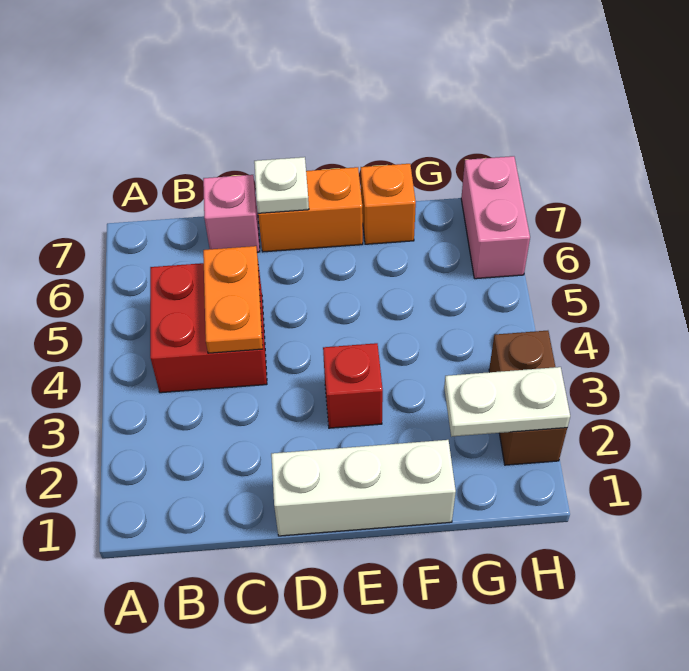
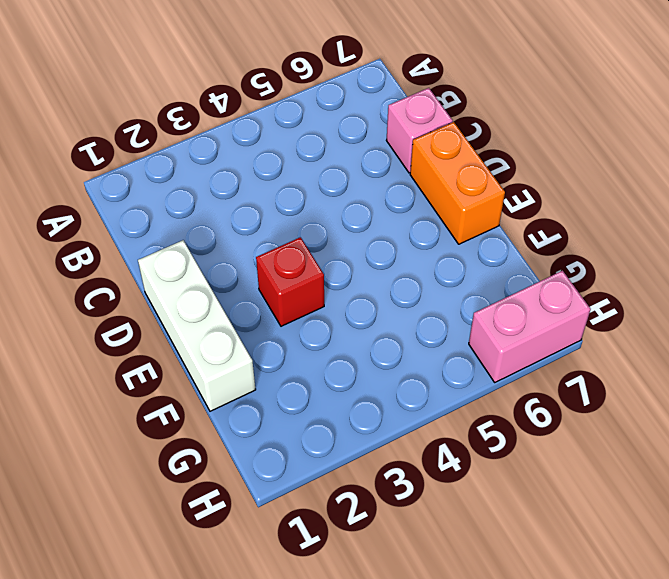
none -> red 2x2 brick [150,263,267,393]
none -> orange 1x1 brick [361,164,416,244]

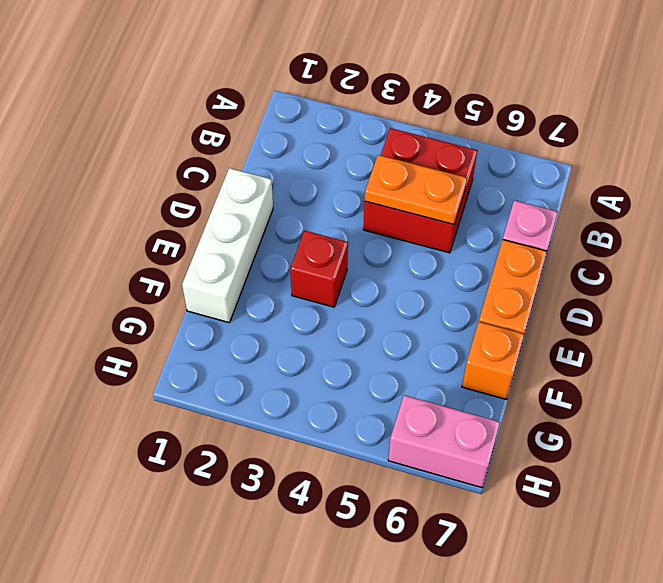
none -> brown 1x2 brick [489,331,567,465]
none -> white 1x1 plate [254,157,309,213]

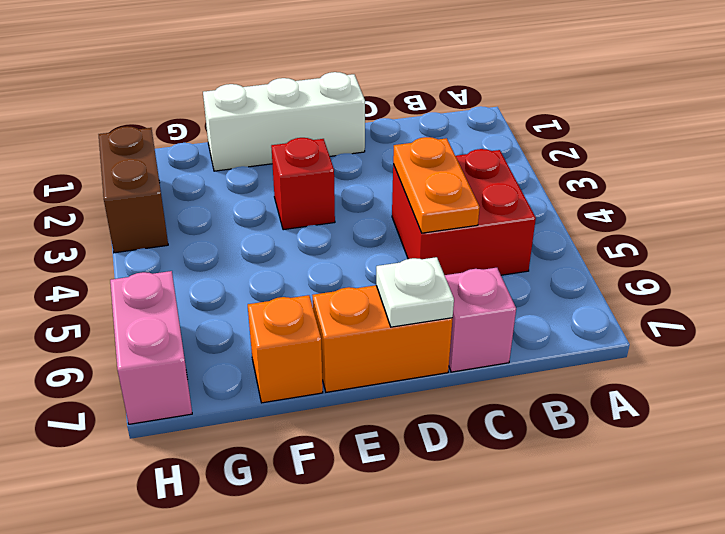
none -> white 1x2 plate [444,367,570,437]

